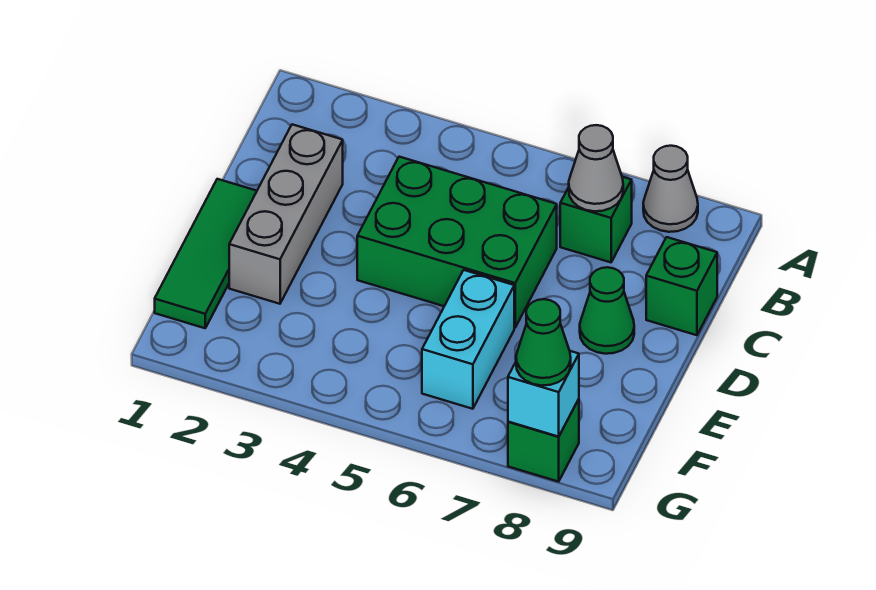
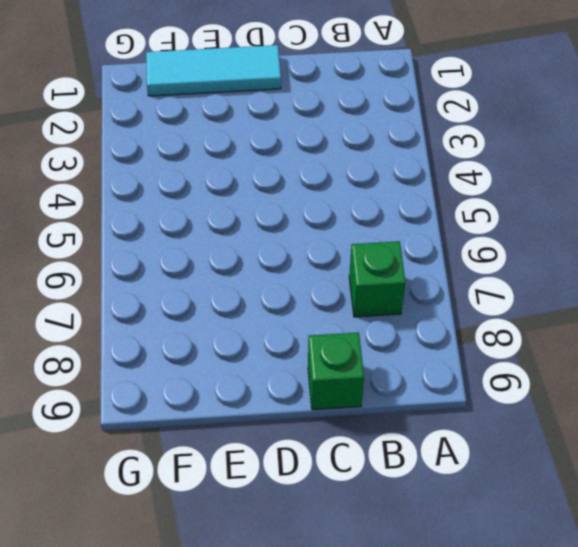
cyan 1x3 tile [146,45,281,96] -> green 1x3 tile [155,179,257,328]
none -> grey 1x1 cone [643,146,698,232]
none -> grey 1x3 brick [229,124,343,304]
none -> green 2x3 brick [357,157,557,327]

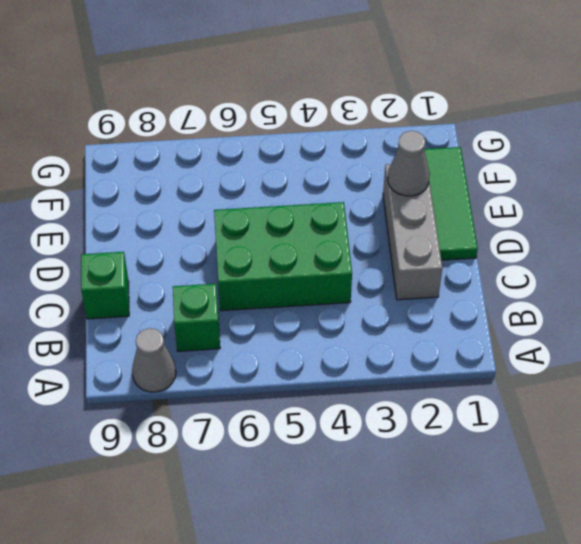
grey 1x1 cone [388,131,430,196] -> grey 1x1 cone moved to [569,125,623,211]
none -> green 1x1 cone [580,267,634,354]
none -> cyan 1x2 brick [422,270,514,409]
none -> green 1x1 brick [508,399,579,482]

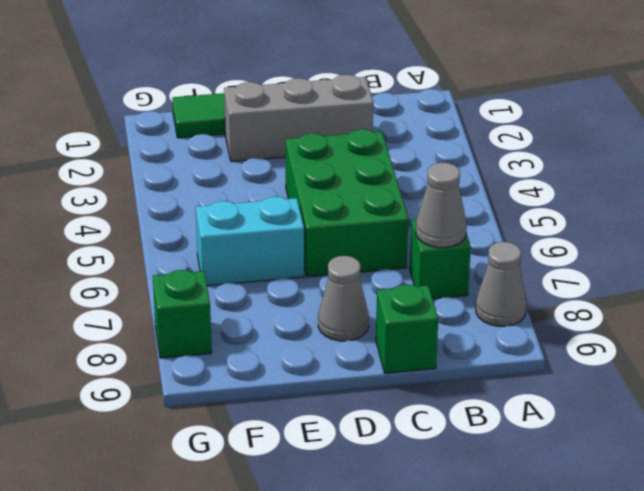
grey 1x1 cone [318,256,369,341] -> green 1x1 cone [580,267,634,354]
none -> cyan 1x1 brick [508,351,579,437]
none -> green 1x1 cone [516,299,571,386]

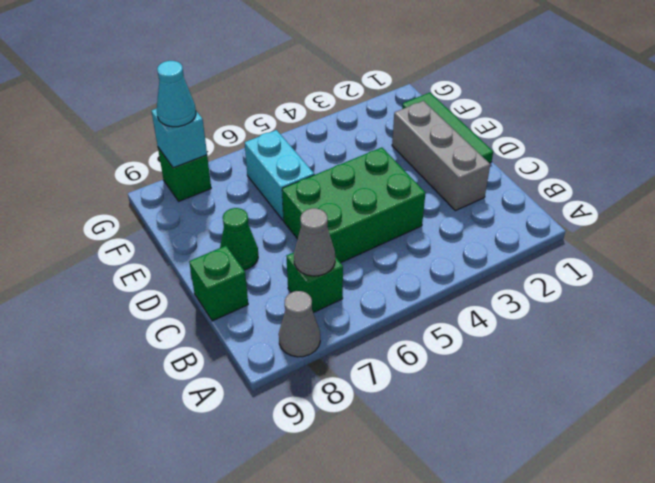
cyan 1x1 cone [157,61,196,127] -> green 1x1 cone [516,299,571,386]

